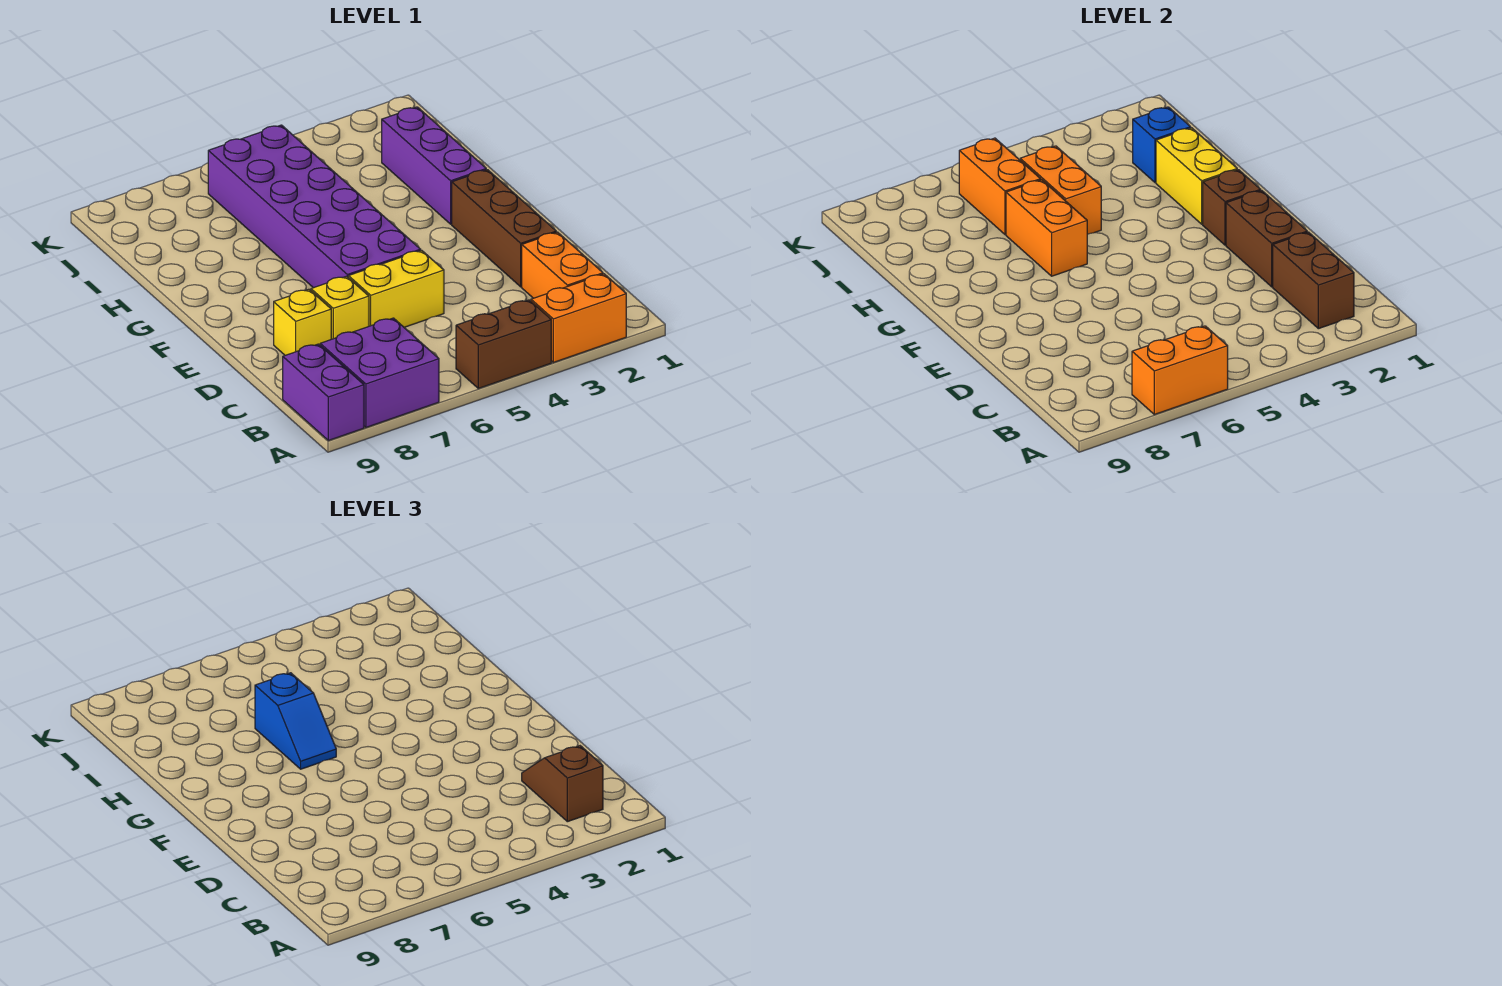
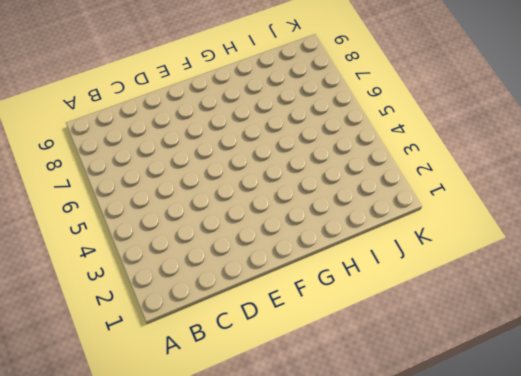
none -> orange 1x2 brick [531,274,626,362]
none -> brown 1x2 brick [456,300,551,388]
none -> purple 2x2 brick [320,318,439,427]

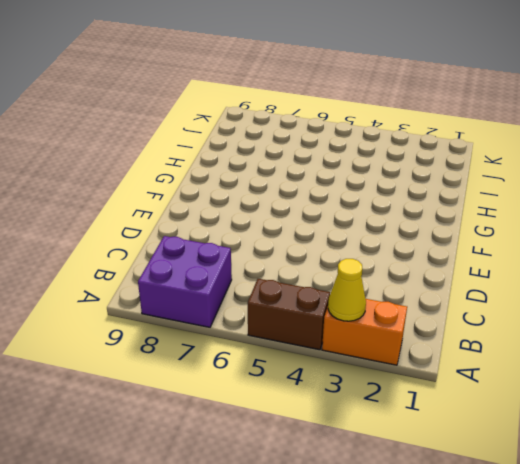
yellow 1x1 cone [328,259,366,321] -> none
none -> purple 1x2 brick [283,344,364,441]
none -> orange 1x2 brick [522,232,603,298]
none -> brown 1x3 brick [452,170,556,287]

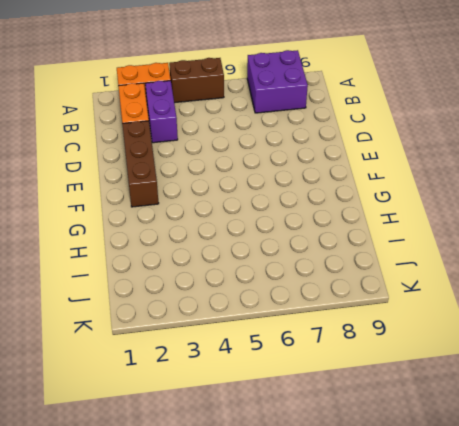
purple 1x2 brick [145,81,178,143] -> purple 1x2 brick moved to [283,344,364,441]
none -> yellow 1x2 brick [348,250,444,327]
none -> yellow 1x1 brick [311,276,369,339]
none -> yellow 1x1 brick [274,289,331,355]

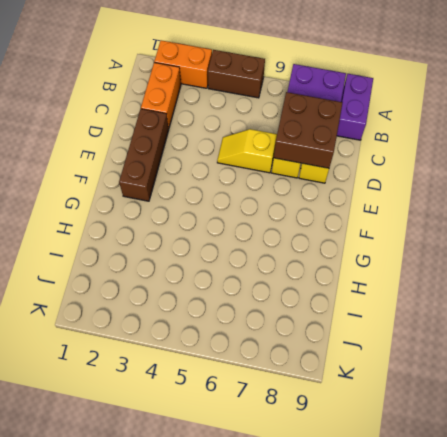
brown 2x2 brick [274,92,343,168] -> none
yellow 1x2 slope [217,129,277,173] -> yellow 1x2 brick [348,250,444,327]
none -> purple 2x6 brick [208,125,421,288]
none -> purple 1x3 brick [382,107,486,224]
none -> orange 1x2 brick [1132,326,1228,415]

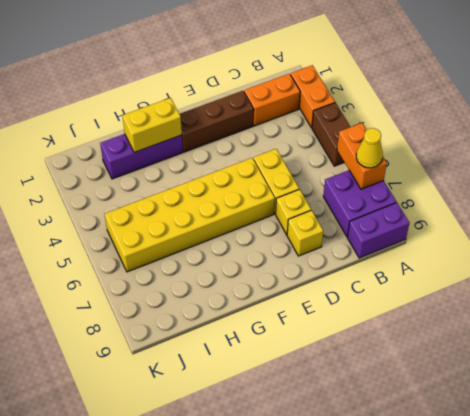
yellow 1x1 cone [356,128,383,168] -> none
yellow 2x6 brick [105,158,275,272] -> purple 2x6 brick [208,125,421,288]
none -> brown 1x2 brick [1273,232,1354,329]
none -> brown 1x2 brick [1226,190,1307,287]
none -> brown 1x1 brick [1203,170,1261,245]

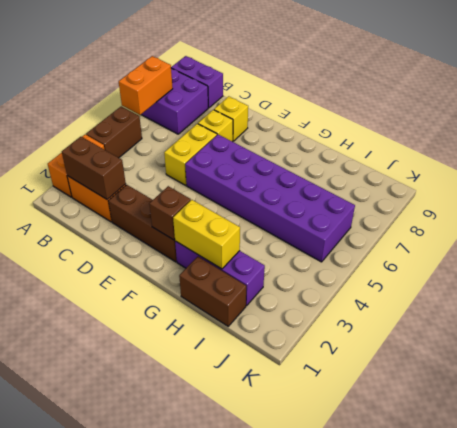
brown 1x2 brick [179,257,246,326] -> brown 1x2 brick moved to [1226,190,1307,287]
none -> orange 1x2 brick [1006,180,1087,276]
none -> orange 1x2 brick [1020,146,1101,235]
none -> blue 1x1 brick [1133,107,1191,182]

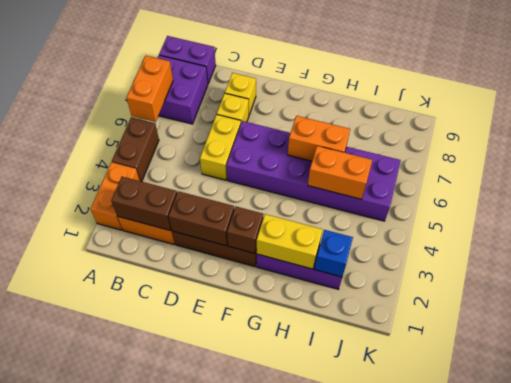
none -> orange 1x2 brick [959,138,1041,235]
none -> brown 1x2 slope [522,746,603,822]
none -> blue 1x2 slope [255,673,336,769]

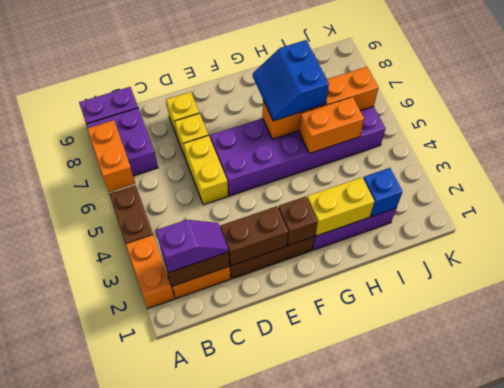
purple 1x2 slope [156,220,229,272] -> brown 1x2 slope [522,746,603,822]
blue 2x2 slope [253,40,329,121] -> blue 1x2 slope [255,673,336,769]

